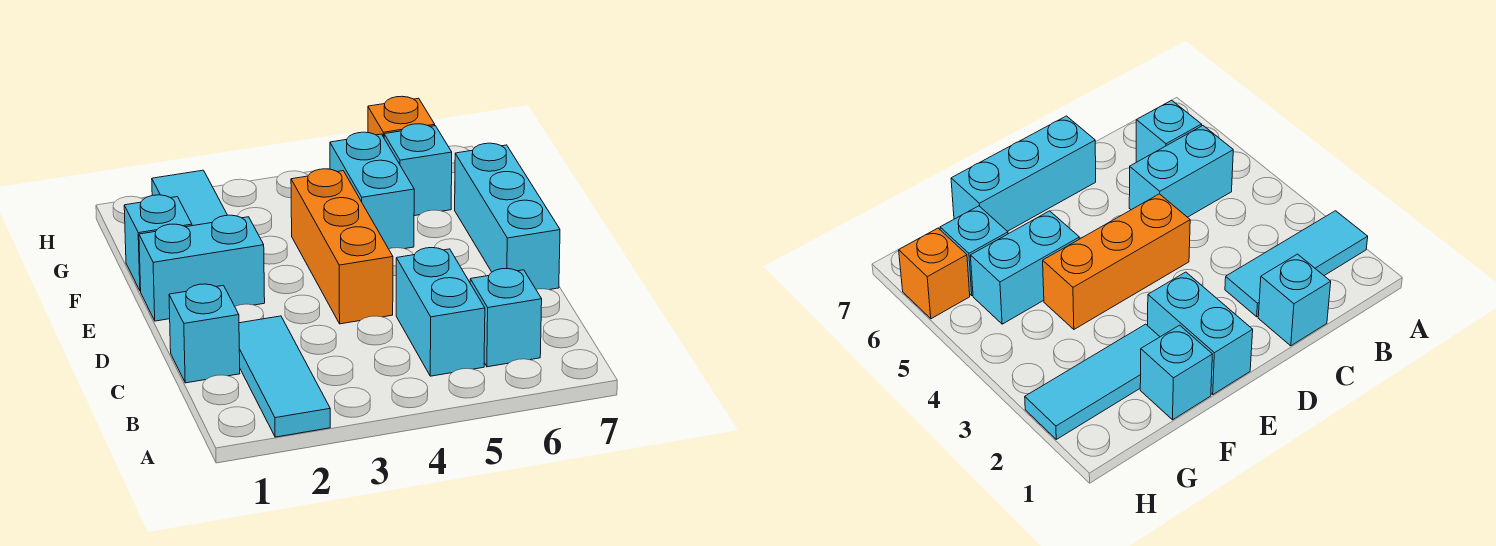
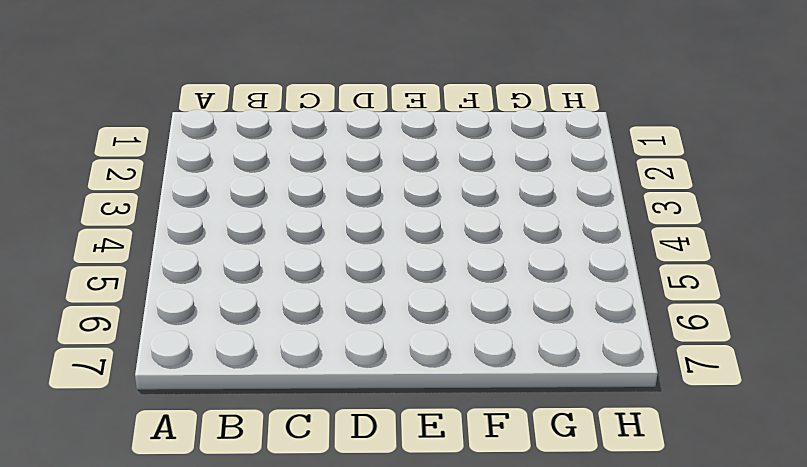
none -> cyan 1x3 tile [239,316,330,437]
none -> cyan 1x2 brick [396,248,485,376]
none -> cyan 1x1 brick [470,269,542,367]

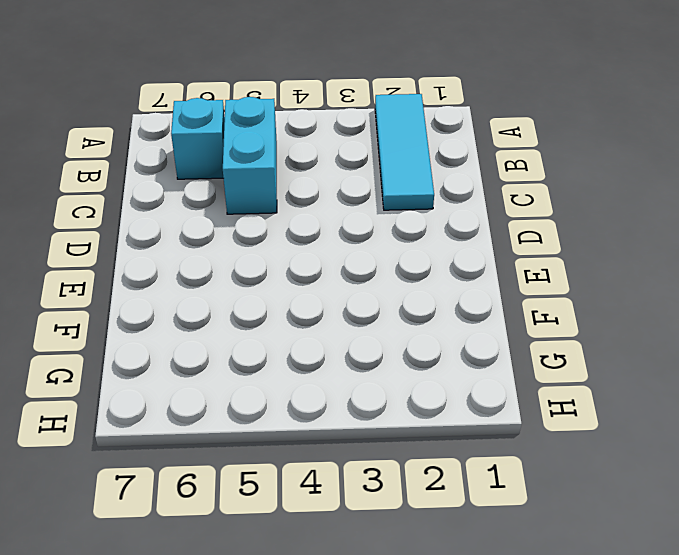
none -> cyan 1x1 brick [169,284,240,383]
none -> orange 1x3 brick [291,169,393,324]
none -> cyan 1x3 brick [455,143,560,290]

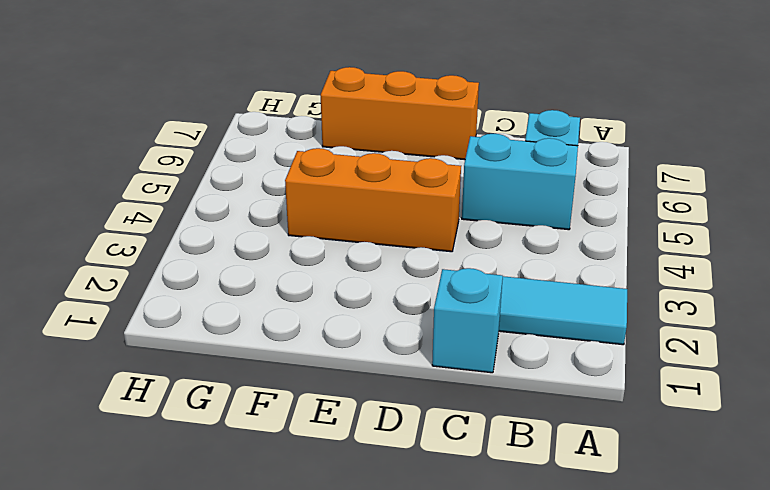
orange 1x3 brick [321,67,479,160] -> cyan 1x3 brick [455,143,560,290]
none -> cyan 1x2 brick [139,215,265,321]
none -> cyan 1x1 brick [124,195,192,291]
none -> cyan 1x3 tile [152,170,227,226]

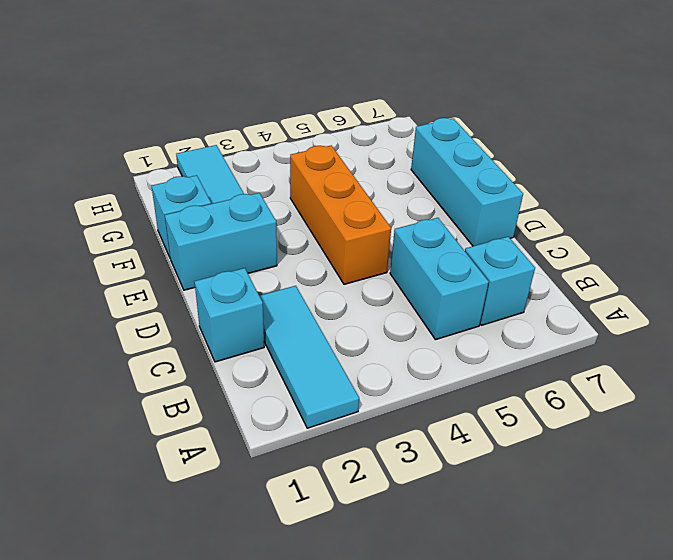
none -> cyan 1x2 brick [330,132,414,249]
none -> cyan 1x1 brick [384,124,452,216]
none -> orange 1x1 brick [368,96,435,137]

